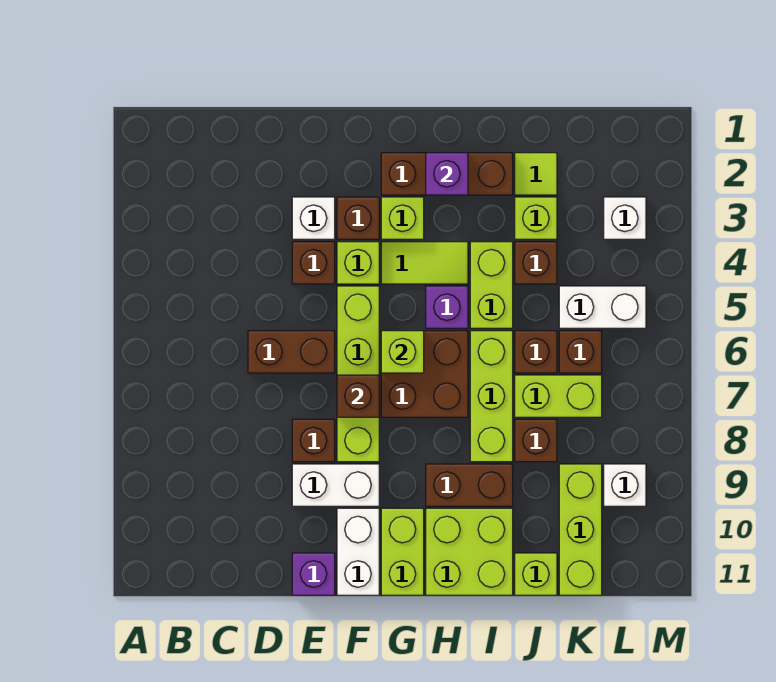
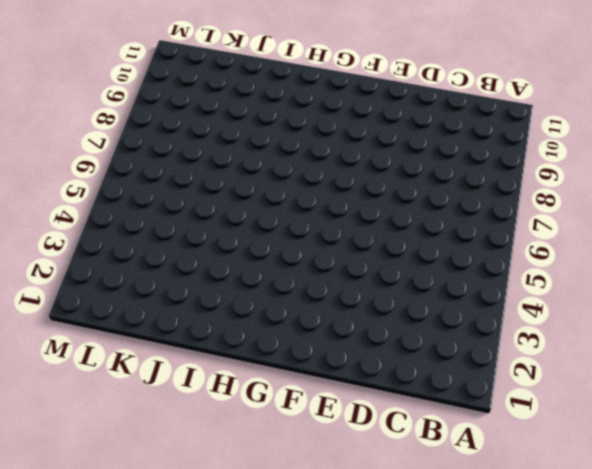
none -> brown 1x2 brick [248,331,335,373]
none -> white 1x1 brick [292,197,335,239]
none -> brown 1x1 brick [292,242,335,284]
none -> brown 1x1 brick [292,419,335,462]

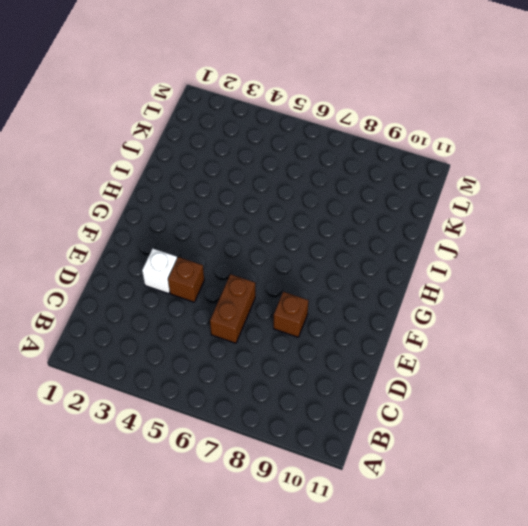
none -> white 1x2 brick [292,464,379,506]
none -> purple 1x1 brick [292,553,335,595]
none -> brown 1x1 brick [337,197,379,239]
none -> lime 1x1 brick [337,242,379,284]

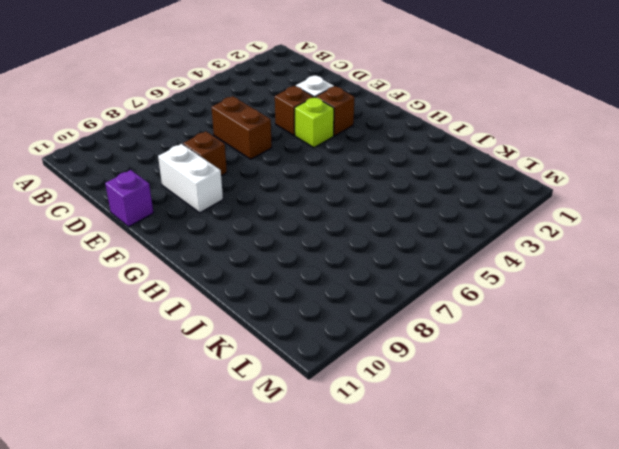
none -> lime 1x4 brick [337,286,379,462]
none -> white 1x2 brick [337,508,379,595]
none -> brown 1x3 brick [381,153,513,195]
none -> lime 1x1 brick [381,197,424,239]

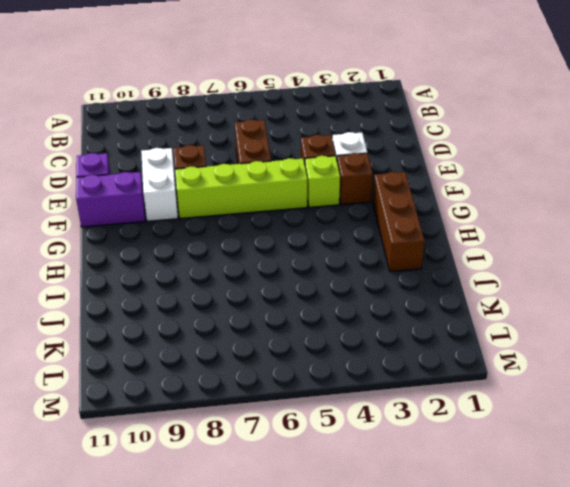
purple 1x2 brick [76,172,145,227] -> white 1x2 brick [337,508,379,595]
none -> lime 1x1 brick [381,197,424,239]
none -> lime 1x2 tile [381,242,468,284]
none -> brown 2x2 brick [381,331,468,417]
none -> lime 1x2 brick [381,508,424,595]

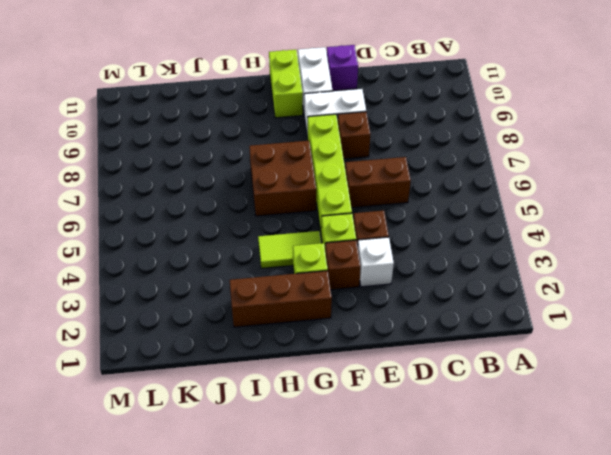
none -> purple 1x1 brick [426,286,468,328]
none -> brown 1x2 brick [426,464,513,506]
none -> lime 2x2 brick [426,508,513,595]
none -> lime 1x2 brick [470,242,513,328]

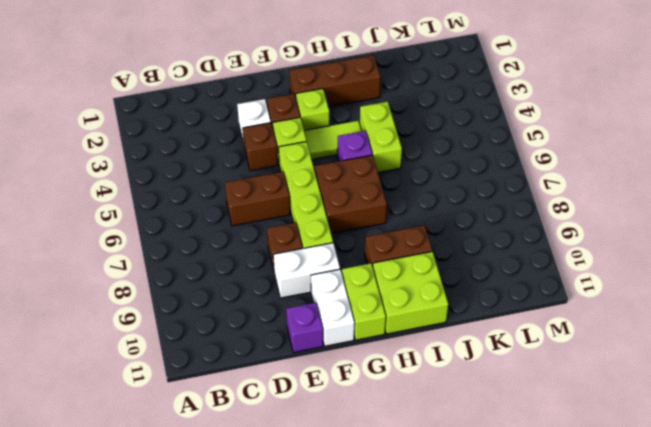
none -> lime 1x3 brick [470,331,513,462]
none -> lime 1x1 tile [515,153,557,195]
none -> lime 1x1 brick [515,197,557,239]
none -> brown 1x1 brick [515,242,557,284]

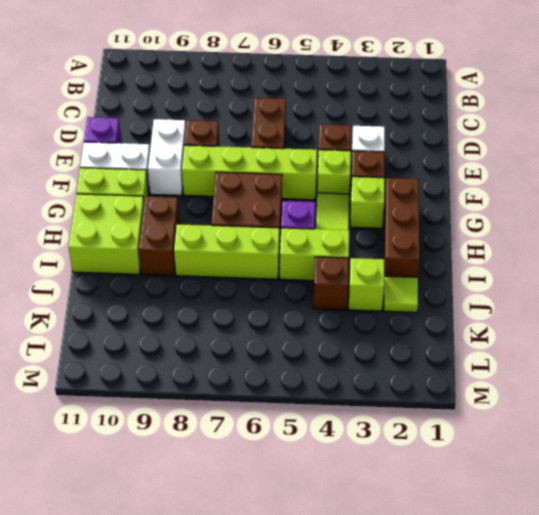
none -> brown 1x1 brick [515,331,557,373]
none -> lime 1x2 brick [515,375,602,417]
none -> brown 1x1 brick [515,419,557,462]
none -> lime 1x1 brick [515,553,557,595]

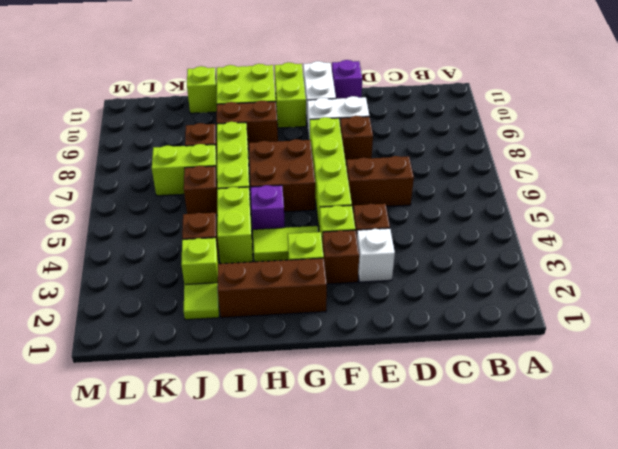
none -> white 1x2 brick [559,286,646,328]
none -> brown 1x1 brick [559,331,602,373]
none -> lime 1x3 brick [559,464,602,595]
none -> white 1x1 brick [604,197,646,239]

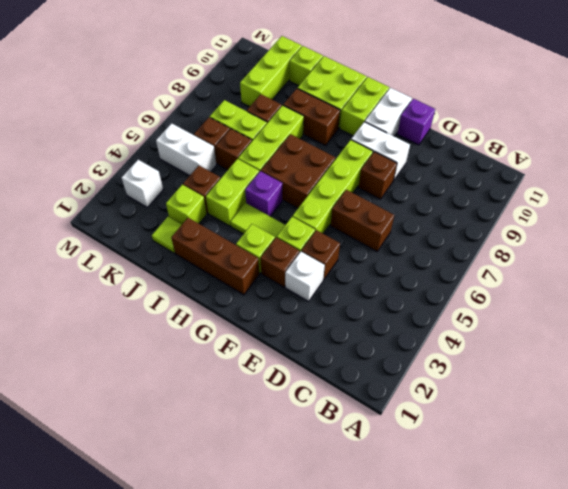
none -> white 1x1 brick [604,464,646,506]
none -> brown 1x1 brick [337,375,379,417]
none -> lime 1x1 brick [381,331,424,373]
none -> purple 1x1 brick [426,153,468,195]

